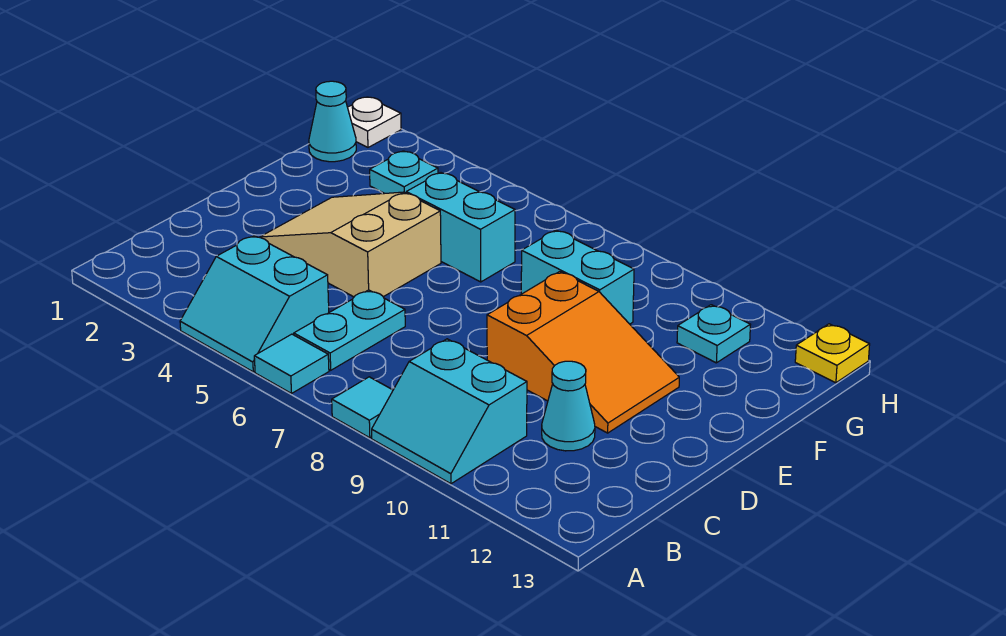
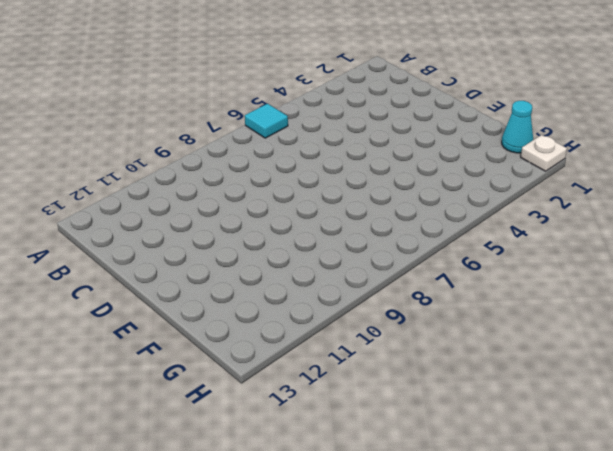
none -> cyan 2x2 slope [180,236,329,372]
none -> cyan 1x1 tile [332,377,393,438]
none -> cyan 2x2 slope [372,339,527,484]

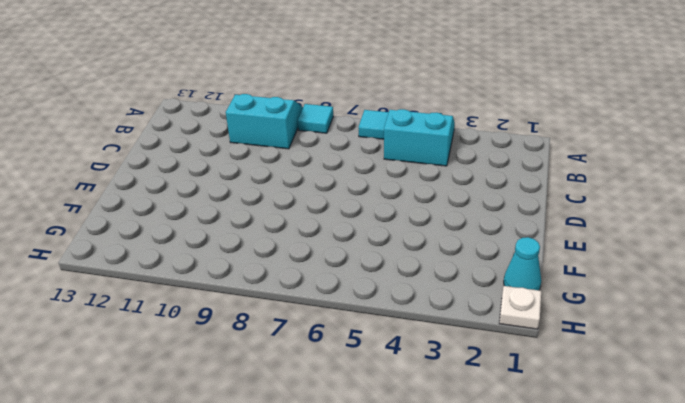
none -> cyan 1x2 plate [294,290,405,370]
none -> cyan 1x1 cone [542,361,595,451]
none -> tan 2x3 slope [260,192,441,297]

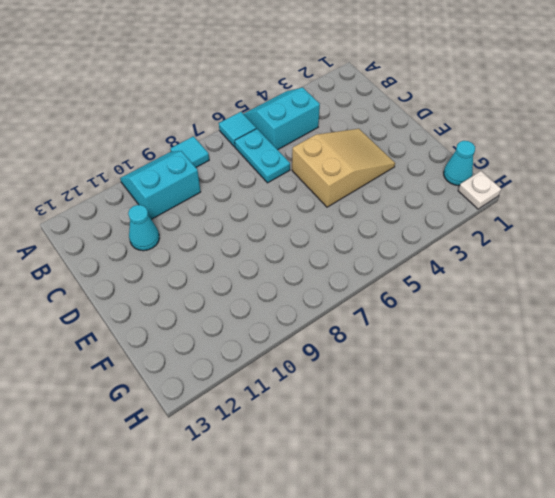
none -> orange 2x3 slope [487,272,679,433]
none -> cyan 1x2 brick [406,173,515,282]
none -> cyan 1x2 brick [521,230,634,324]

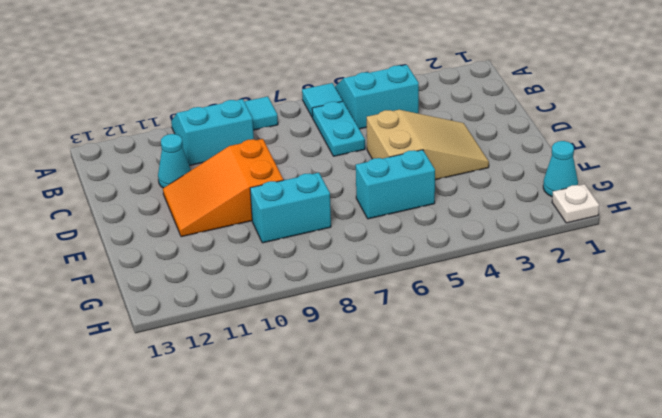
none -> cyan 1x1 plate [370,151,438,193]
none -> cyan 1x1 plate [677,305,751,363]
none -> yellow 1x1 plate [795,324,870,383]

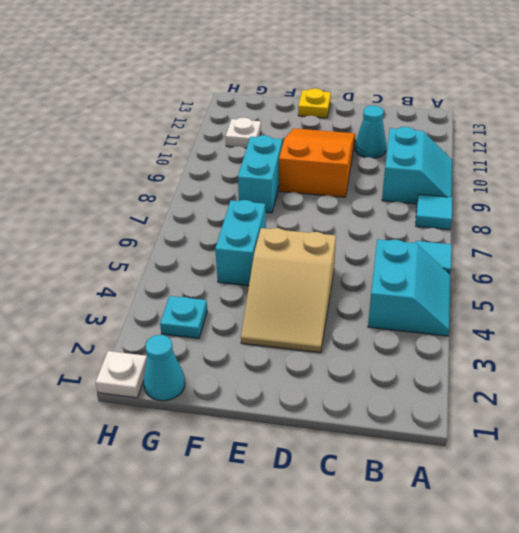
yellow 1x1 plate [298,88,331,118] -> yellow 1x1 plate moved to [795,324,870,383]
white 1x1 plate [225,118,261,148] -> cyan 1x1 plate [677,305,751,363]
none -> cyan 1x2 plate [294,290,405,370]

